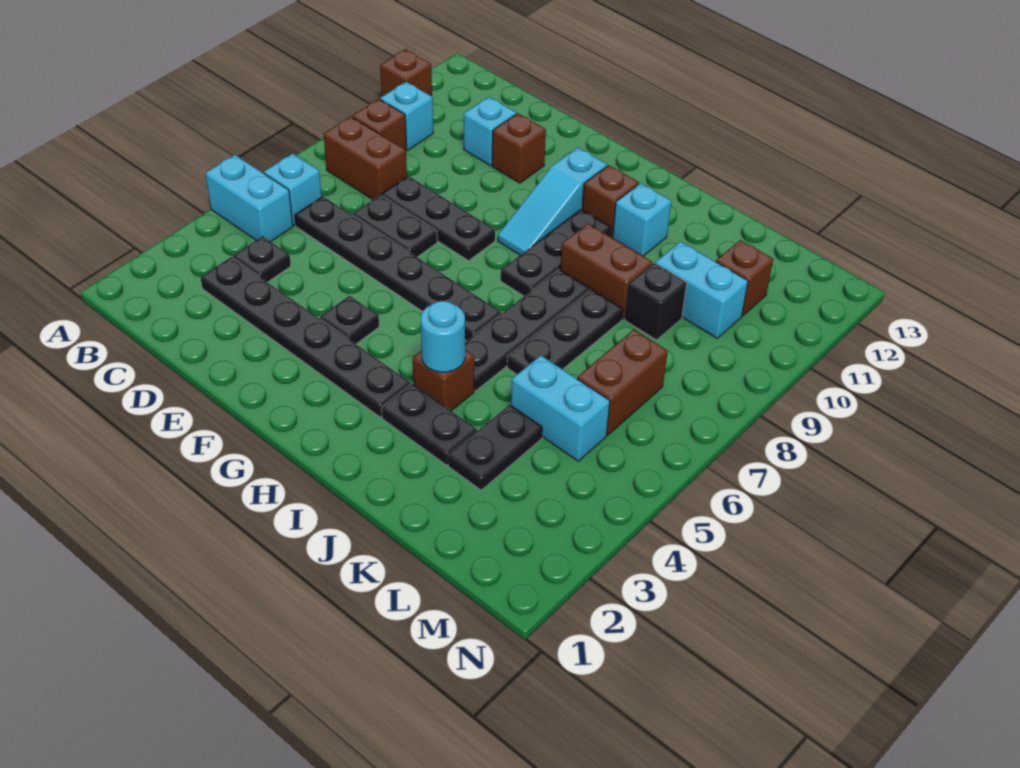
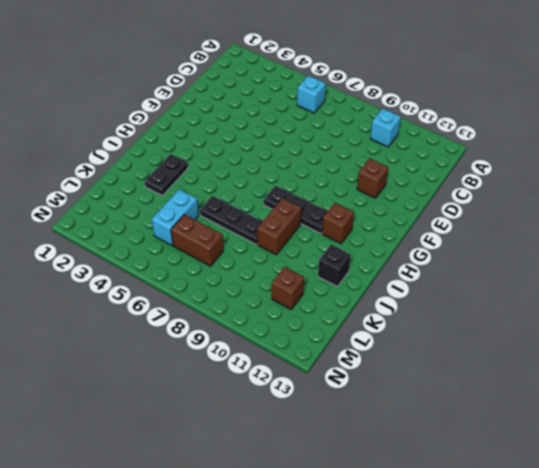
black 1x1 brick [318,244,351,287] -> black 1x1 brick moved to [625,263,687,340]
none -> cyan 1x2 brick [205,155,293,241]
none -> brown 1x1 brick [380,49,432,96]
none -> brown 1x2 brick [324,117,407,200]
none -> brown 1x1 brick [352,99,407,151]

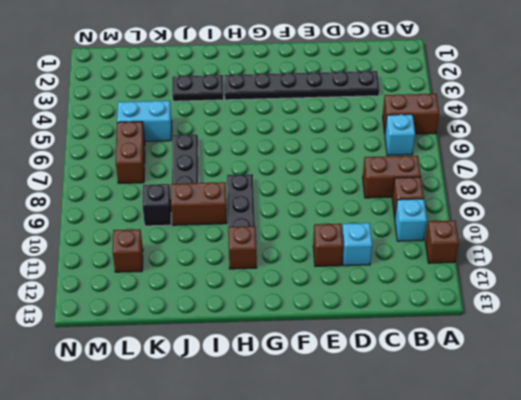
brown 1x2 brick [383,94,439,134] -> cyan 1x2 brick [205,155,293,241]
none -> black 1x1 plate [233,236,291,282]
none -> black 1x6 plate [295,196,501,341]
none -> black 1x2 plate [353,195,437,257]
none -> black 1x3 plate [381,176,495,261]

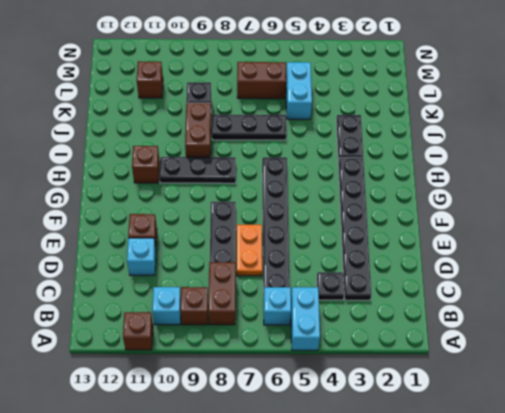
orange 1x2 plate [237,225,262,276] -> black 1x2 plate [353,195,437,257]
none -> black 1x1 plate [320,296,379,344]
none -> cyan 1x3 slope [498,147,607,255]
none -> brown 1x1 brick [413,350,474,411]
none -> black 1x4 plate [465,269,590,391]

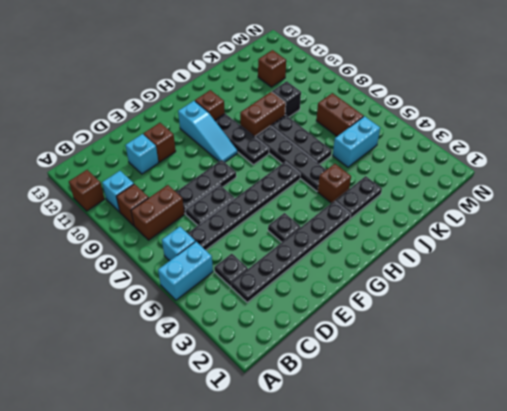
none -> cyan 1x1 brick [613,183,671,256]
none -> black 1x2 plate [448,405,542,490]
none -> cyan 1x2 brick [655,241,748,338]
none -> cyan 1x1 round brick [420,301,465,372]

